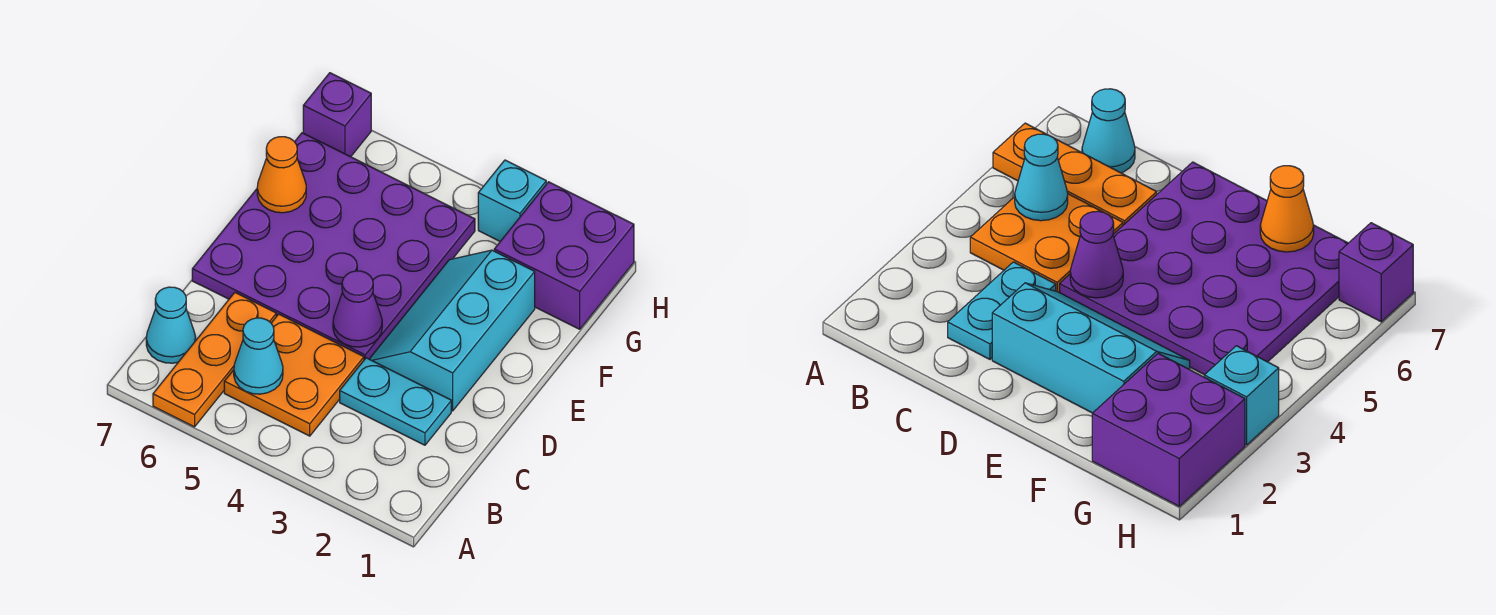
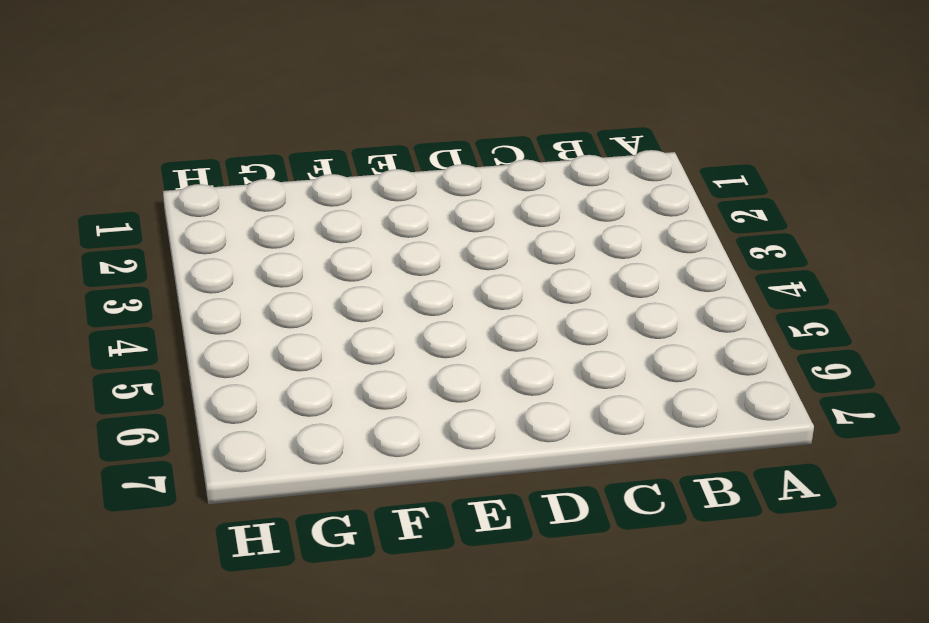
none -> orange 1x3 plate [153,293,276,427]
none -> orange 2x2 plate [224,314,364,436]
none -> cyan 1x1 cone [146,287,196,363]

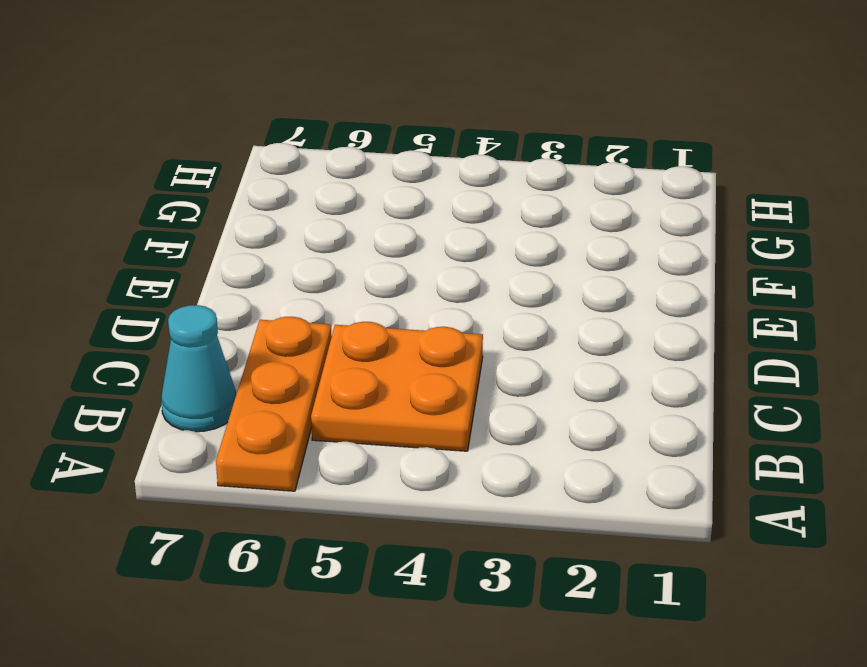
none -> cyan 1x2 plate [340,358,451,445]
none -> cyan 2x3 slope [370,250,535,411]
none -> purple 4x4 plate [192,133,475,360]

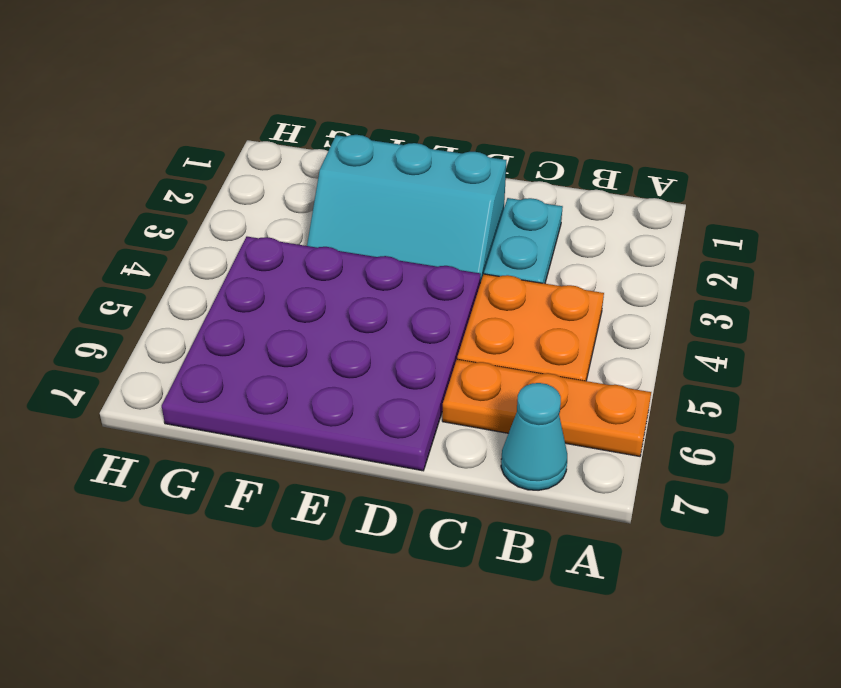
none -> purple 2x2 brick [494,182,634,329]
none -> cyan 1x1 brick [478,160,546,241]
none -> purple 1x1 brick [303,73,371,157]

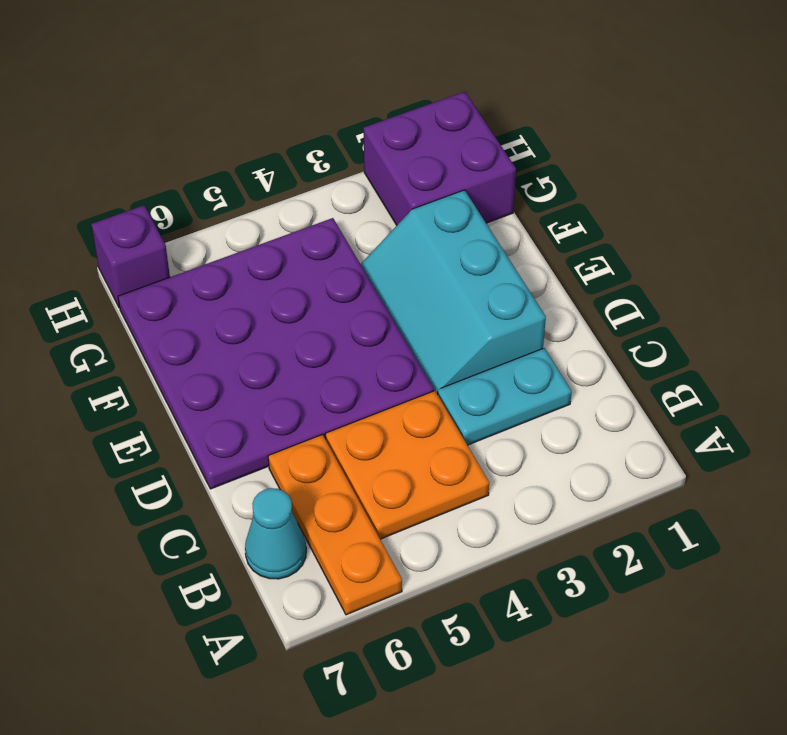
none -> cyan 1x1 brick [478,160,546,241]
none -> cyan 1x1 cone [234,318,283,394]
none -> purple 1x1 cone [333,271,382,347]

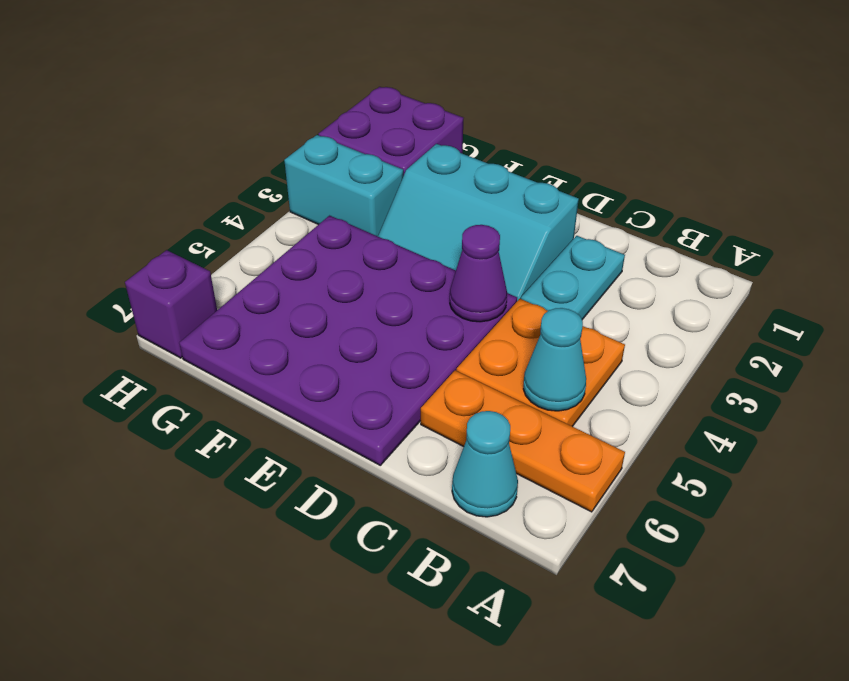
cyan 1x2 brick [284,135,403,236] -> cyan 1x1 brick [478,160,546,241]
none -> orange 1x1 cone [257,137,306,213]

